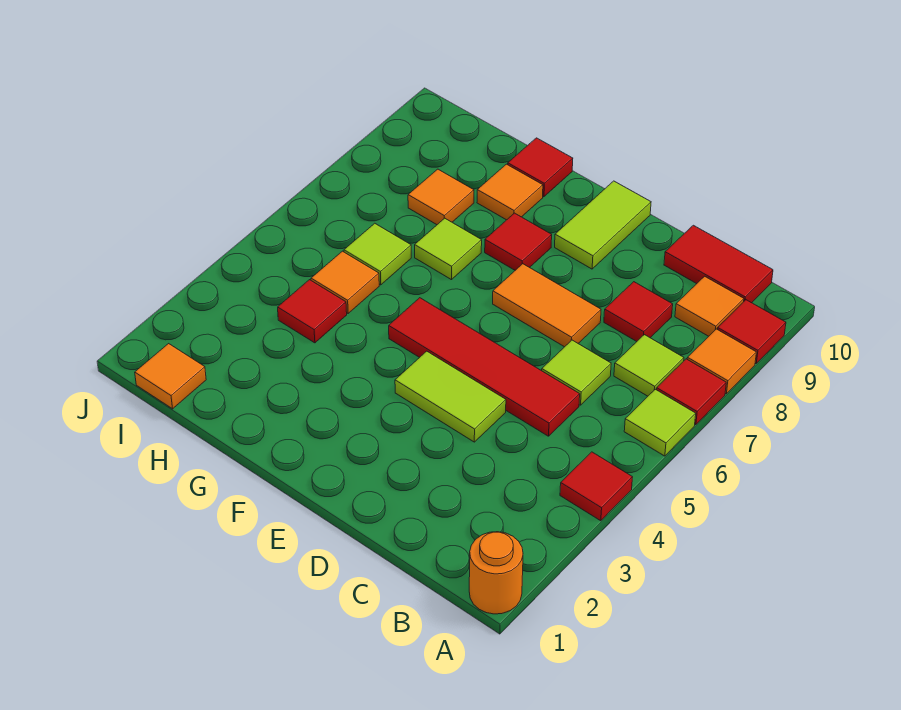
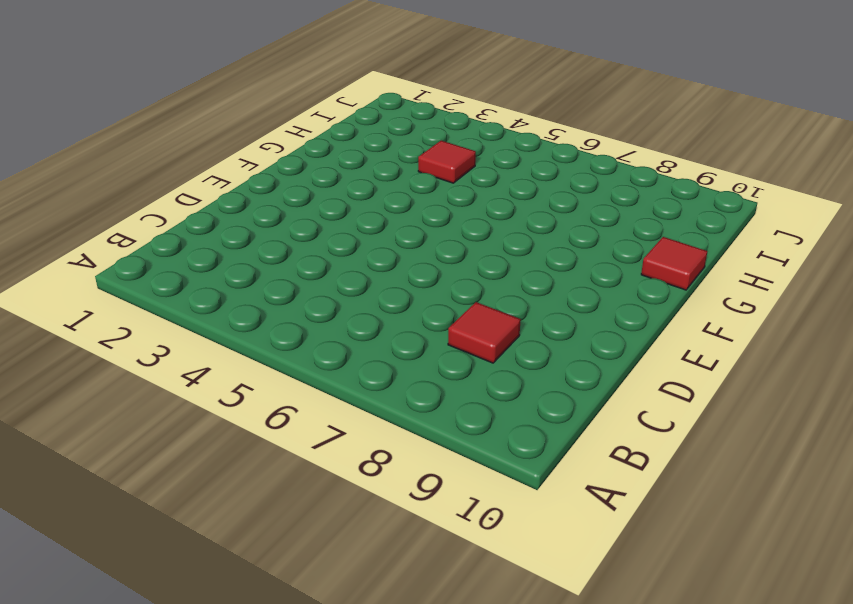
none -> orange 1x1 round brick [469,532,523,614]
none -> red 1x1 tile [560,452,633,521]
none -> lime 1x1 tile [624,389,696,456]

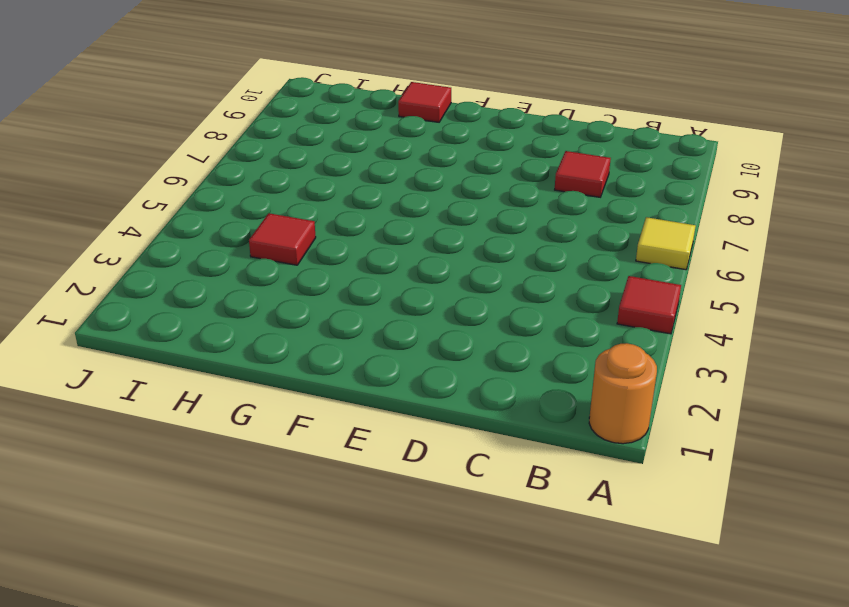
yellow 1x1 tile [636,217,696,270] -> lime 1x1 tile [624,389,696,456]
none -> red 1x1 tile [657,359,726,425]
none -> orange 1x1 tile [687,329,756,394]
none -> red 1x1 tile [718,300,786,363]

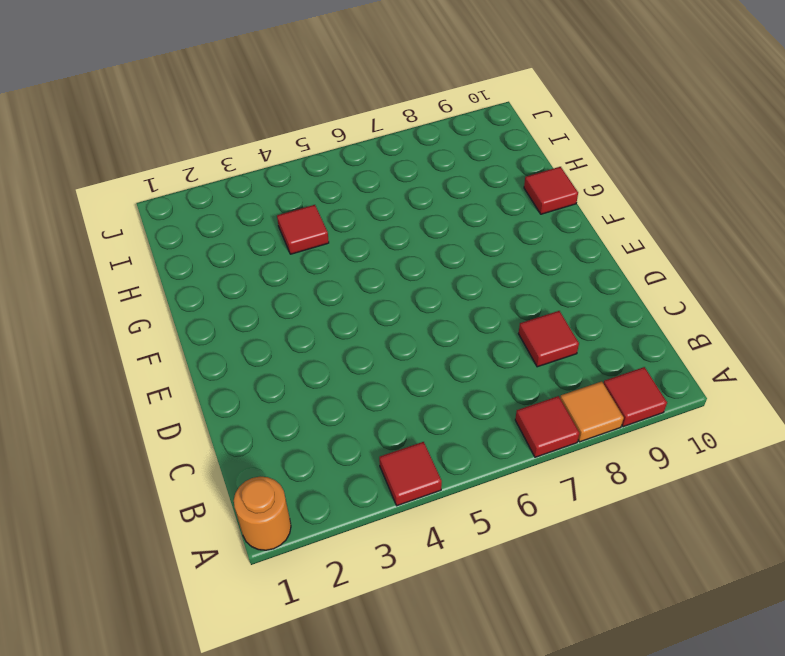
none -> lime 1x1 tile [624,389,696,456]
none -> lime 1x1 tile [614,335,684,396]
none -> orange 1x1 tile [675,276,744,336]

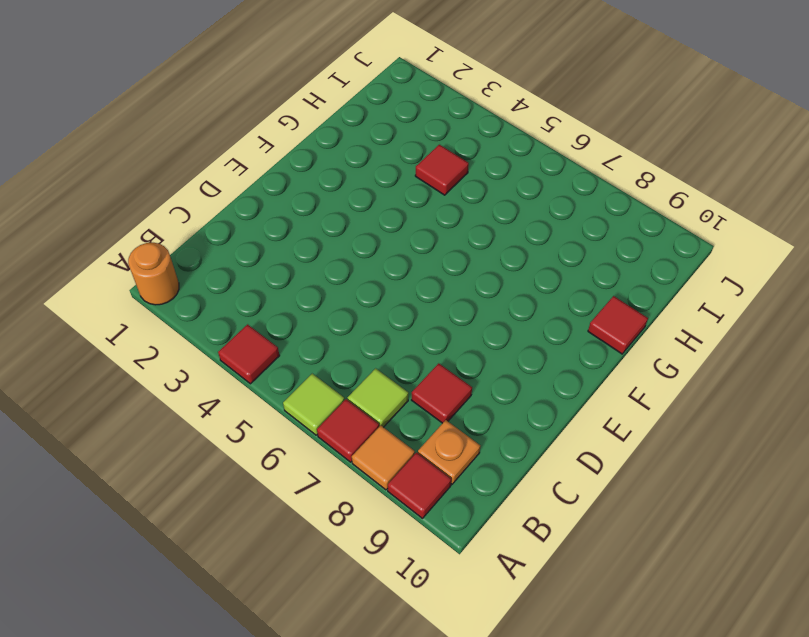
orange 1x1 plate [418,420,480,484] -> orange 1x1 tile [675,276,744,336]
none -> red 1x2 tile [664,225,773,303]
none -> red 1x4 tile [389,298,580,436]
none -> lime 1x1 tile [542,340,611,405]

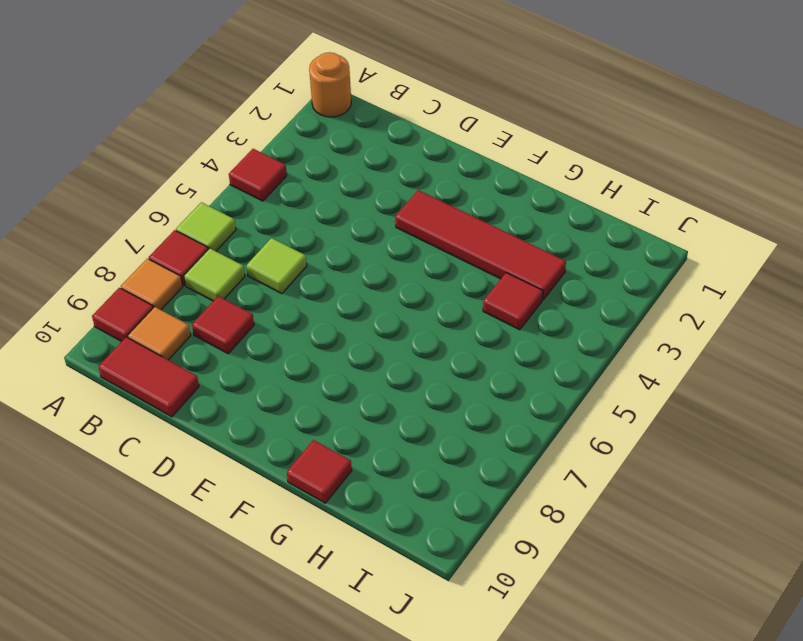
red 1x4 tile [395,190,566,300] -> red 1x4 tile moved to [389,298,580,436]
none -> lime 1x2 tile [395,351,506,442]
none -> orange 1x2 tile [493,264,601,347]
none -> lime 1x2 tile [555,181,651,269]

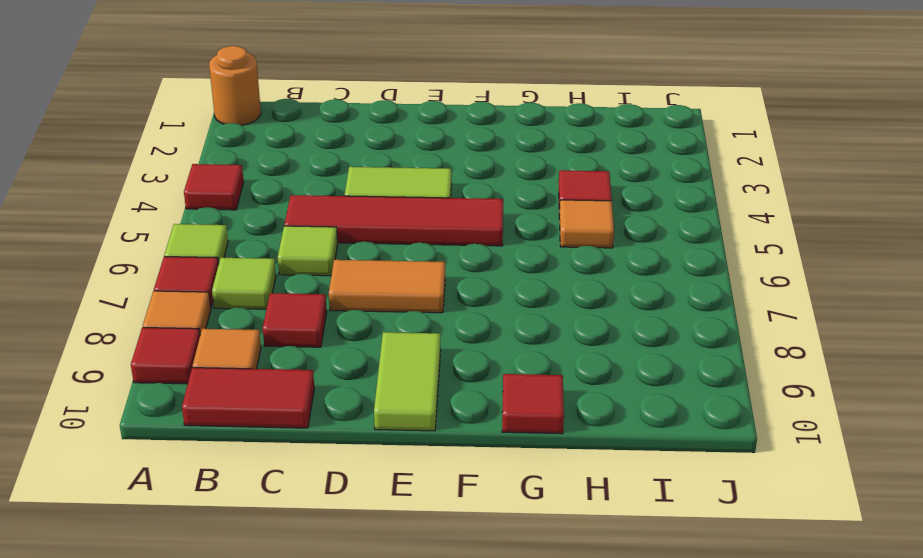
none -> red 1x1 tile [485,213,552,270]
none -> lime 1x1 tile [415,218,482,280]
none -> orange 1x1 tile [477,164,543,220]

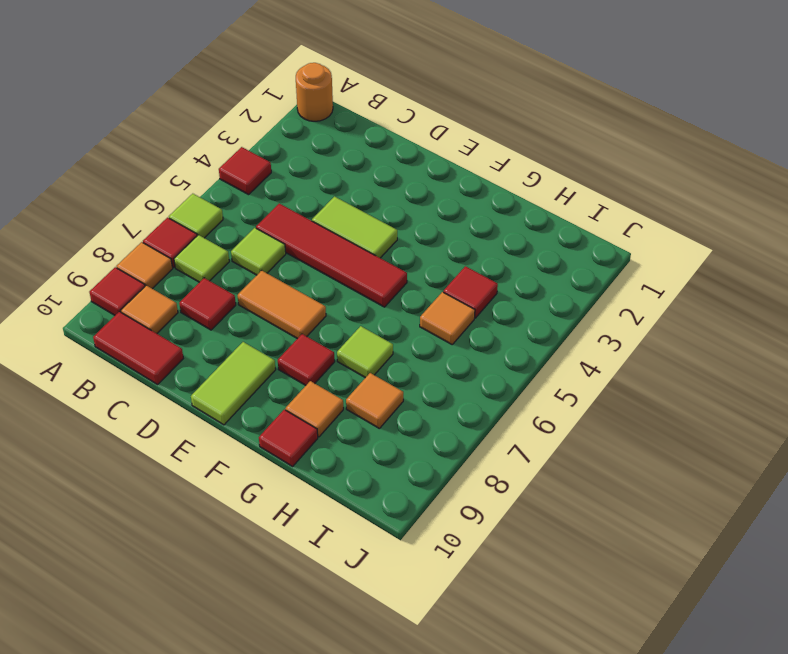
none -> lime 1x1 tile [344,223,411,285]
none -> orange 1x1 tile [135,344,206,409]

